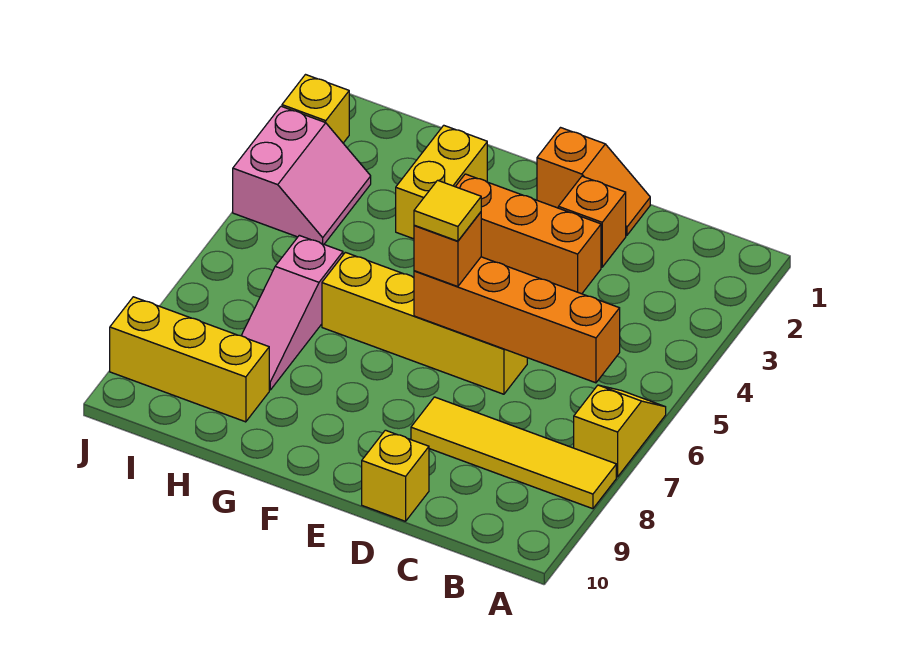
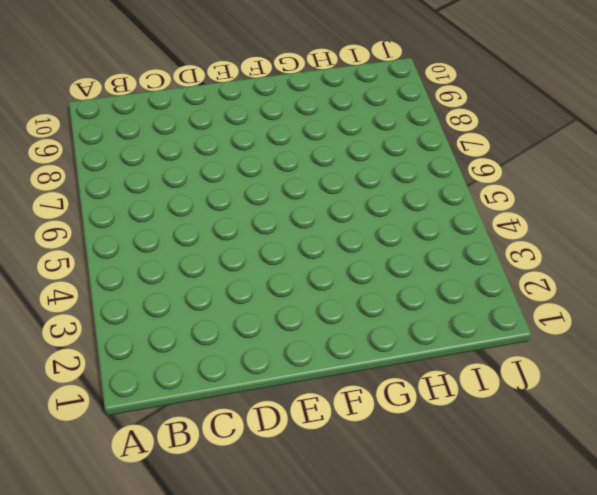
none -> yellow 1x2 slope [574,385,666,477]
none -> yellow 1x4 tile [411,397,616,509]
none -> orange 1x2 slope [537,128,650,236]

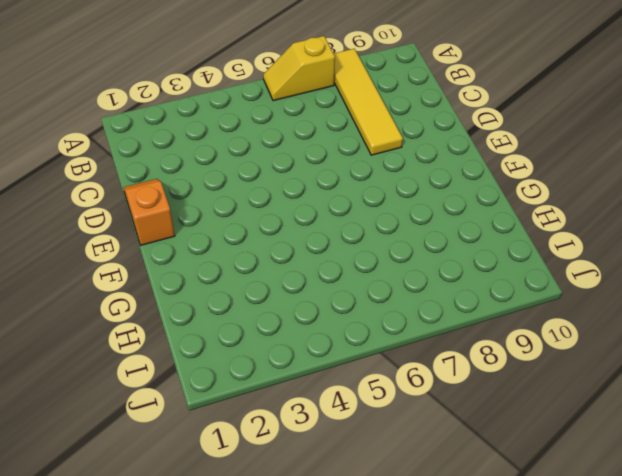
none -> orange 1x1 brick [558,176,626,267]
none -> orange 1x3 brick [455,174,601,294]
none -> yellow 1x4 brick [322,252,527,394]

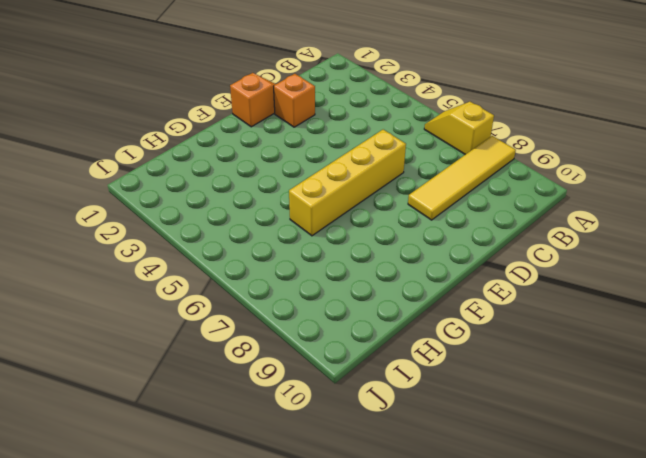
none -> orange 1x3 brick [455,174,601,294]
none -> yellow 1x1 brick [362,430,429,521]
none -> yellow 1x2 brick [396,125,487,239]

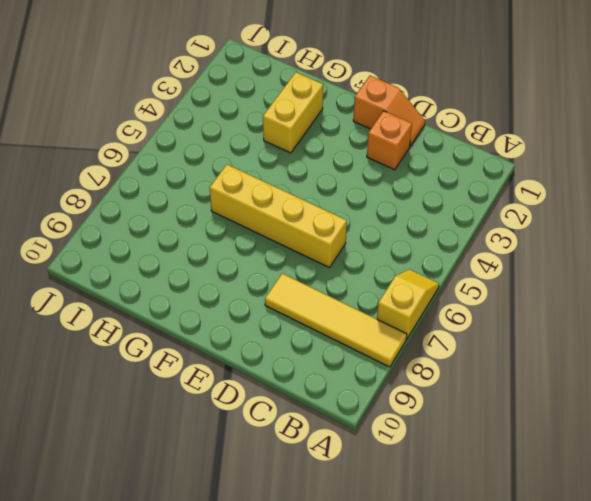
none -> orange 1x3 brick [455,174,601,294]
none -> yellow 1x1 brick [362,430,429,521]
none -> pink 1x3 slope [241,235,343,390]

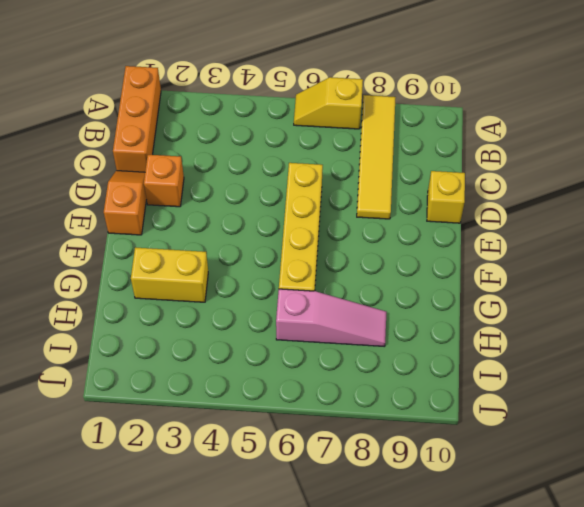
orange 1x3 brick [113,66,161,172] -> orange 1x3 brick moved to [455,174,601,294]
none -> yellow 1x3 brick [110,297,269,422]
none -> pink 2x2 slope [233,106,371,244]
none -> yellow 1x1 brick [282,75,349,143]

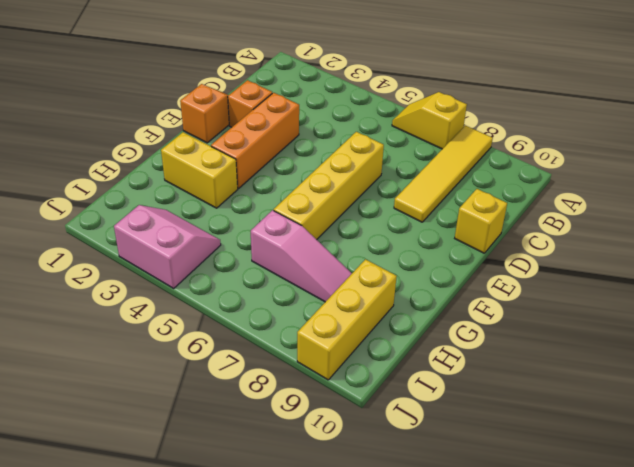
none -> yellow 1x1 brick [282,75,349,143]
none -> orange 1x4 brick [414,257,620,383]
none -> orange 1x1 brick [414,212,481,287]

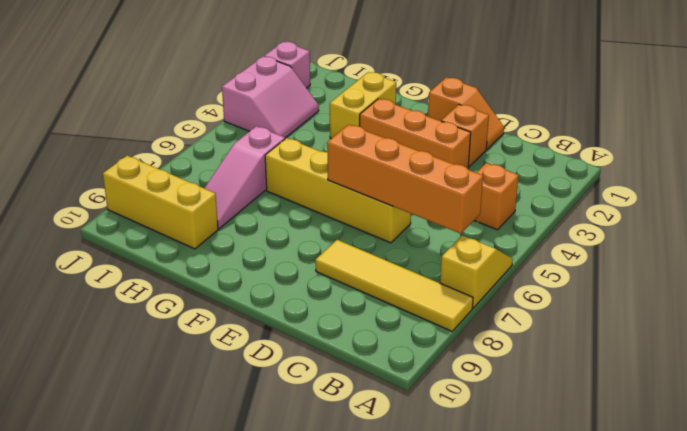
orange 1x1 brick [474,163,519,230] -> orange 1x1 brick moved to [414,212,481,287]
pink 1x1 brick [264,42,310,88] -> yellow 1x1 brick [282,75,349,143]
none -> yellow 1x1 brick [362,430,429,521]
none -> yellow 1x1 tile [414,180,481,241]

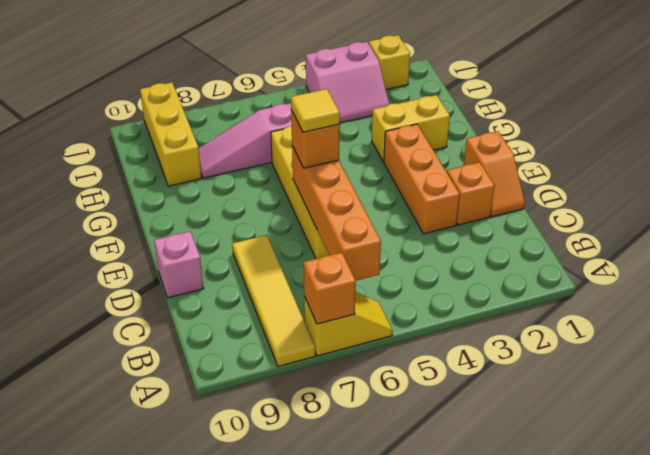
orange 1x1 brick [304,252,356,324] -> none
pink 1x1 brick [154,231,204,298] -> yellow 1x1 brick [362,430,429,521]

